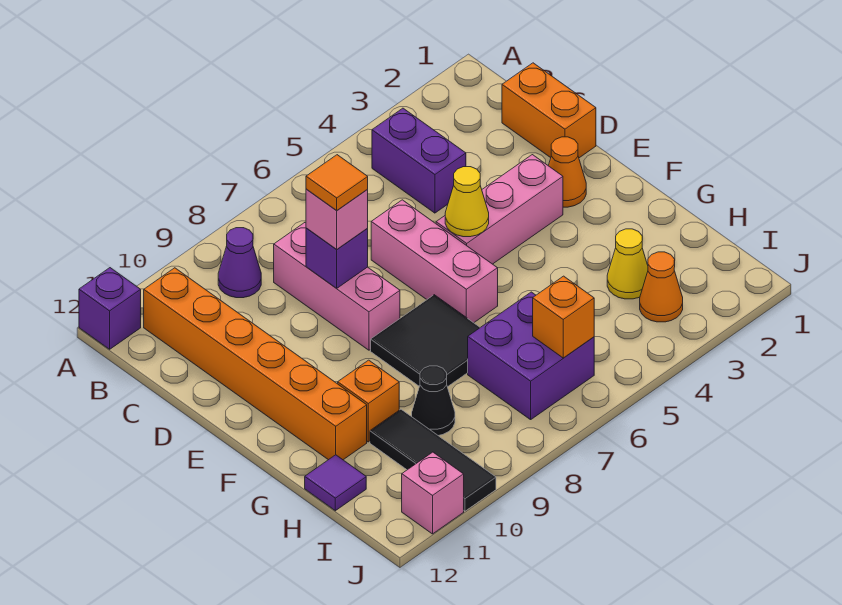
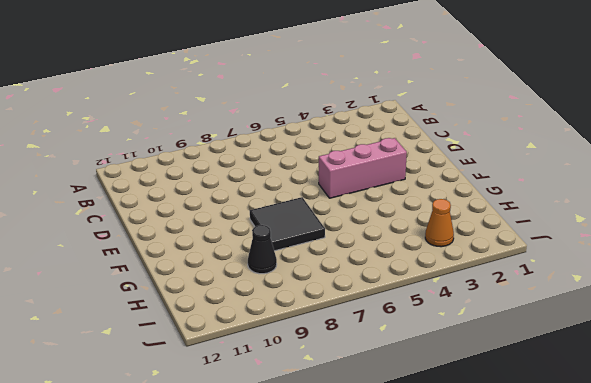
none -> purple 1x1 brick [79,268,141,349]
none -> purple 1x2 brick [372,108,466,213]
none -> purple 1x1 cone [218,228,261,298]

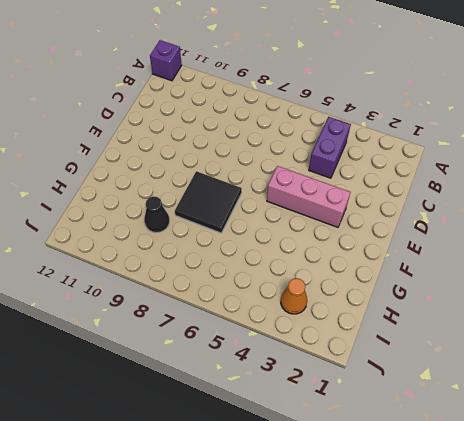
none -> purple 1x1 cone [218,228,261,298]
none -> orange 1x6 brick [144,268,367,460]
none -> orange 1x2 brick [502,63,596,158]

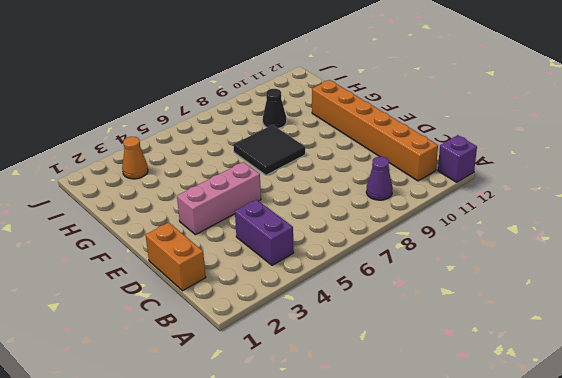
none -> pink 1x3 brick [274,223,400,350]
none -> pink 1x3 brick [371,200,498,323]
none -> orange 1x1 cone [548,137,586,207]

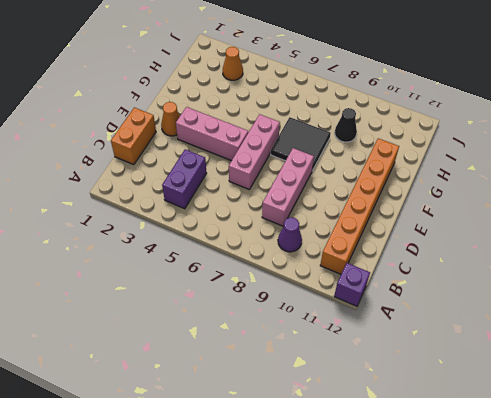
none -> orange 1x1 brick [338,360,399,442]
none -> yellow 1x1 cone [607,229,648,299]
none -> purple 2x2 brick [468,292,594,420]

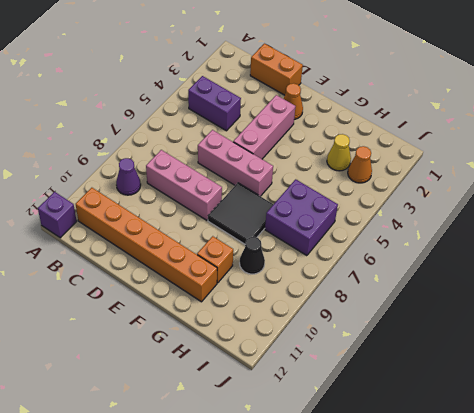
none -> black 1x3 tile [370,409,496,511]
none -> purple 1x1 tile [305,455,366,511]
none -> pink 1x1 brick [402,452,464,534]

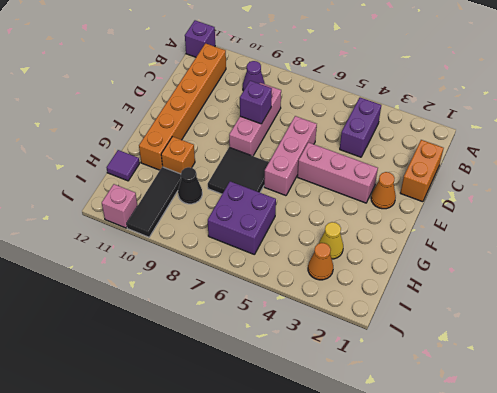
none -> yellow 1x1 cone [445,167,489,237]
none -> orange 1x1 brick [533,276,594,358]
none -> pink 1x1 brick [306,189,368,249]

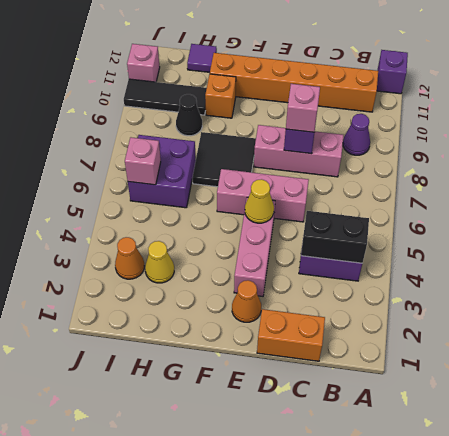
black 1x2 brick [301,211,369,263] -> none
pink 1x1 brick [125,137,161,185] -> orange 1x1 brick [533,276,594,358]
none -> orange 1x1 tile [306,155,368,211]

